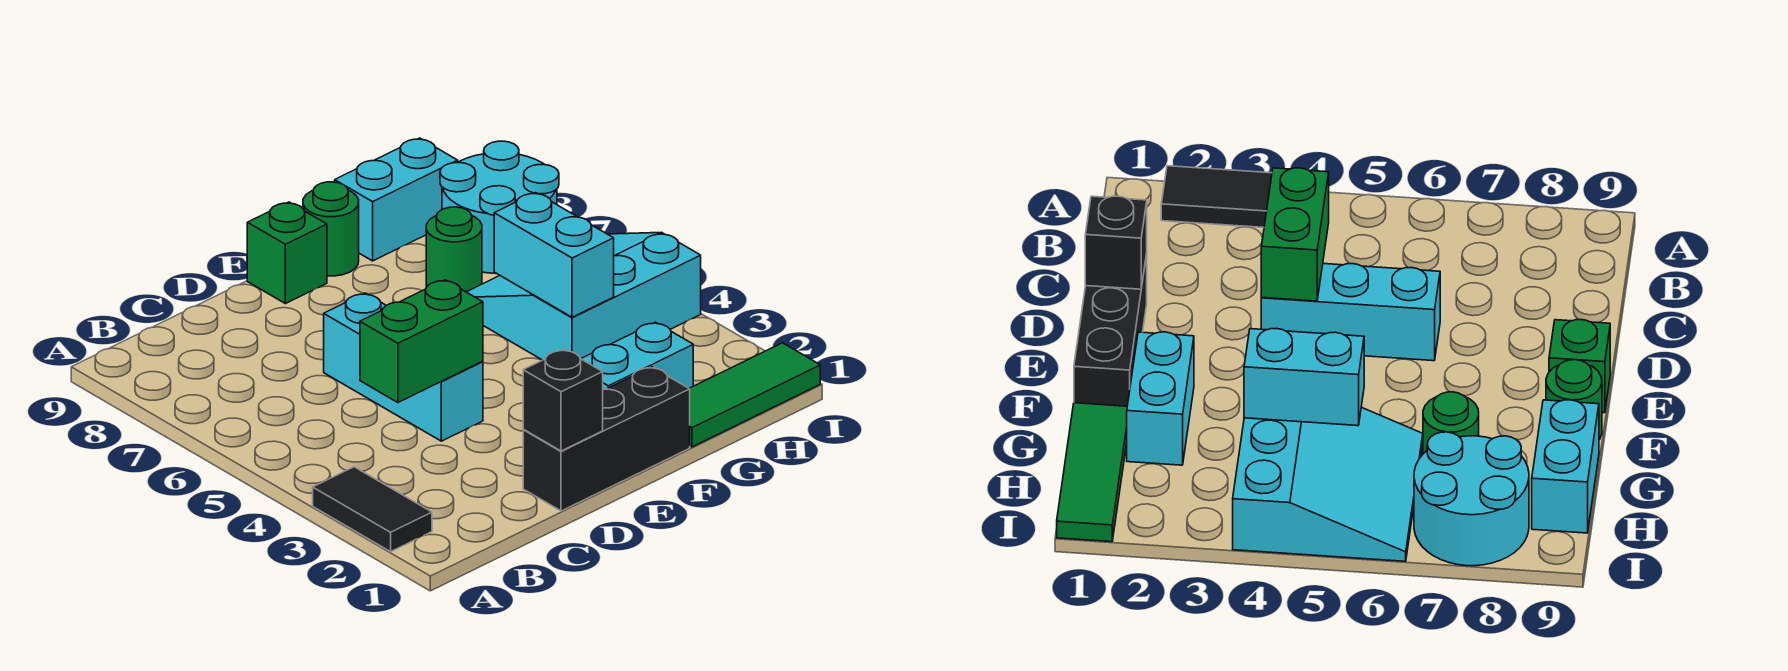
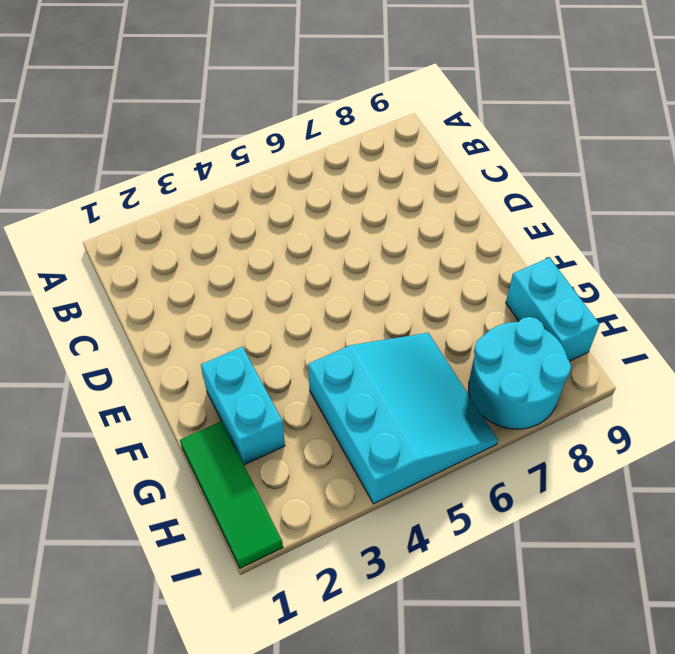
none -> black 1x2 tile [313,467,432,552]
none -> black 1x3 brick [523,367,690,511]
none -> cyan 1x3 brick [324,293,483,441]

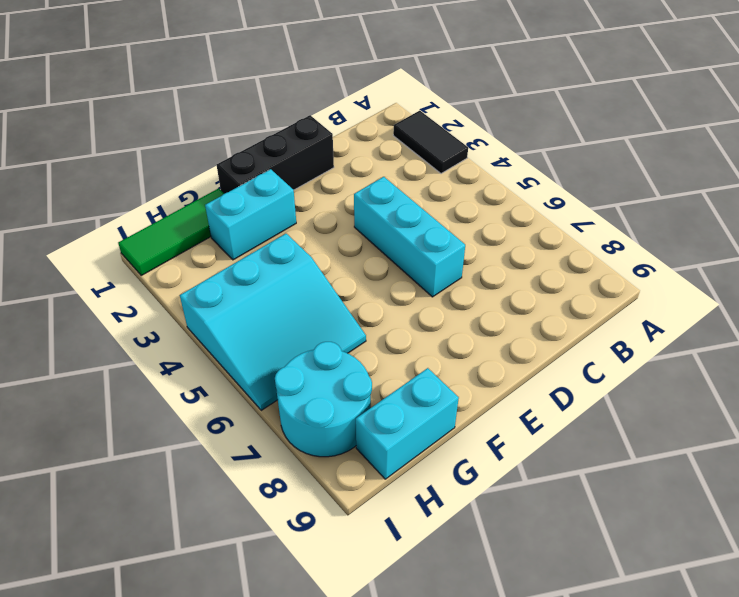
none -> green 1x1 brick [247,202,327,304]
none -> green 1x1 round brick [303,182,359,276]
none -> green 1x1 round brick [426,207,482,292]

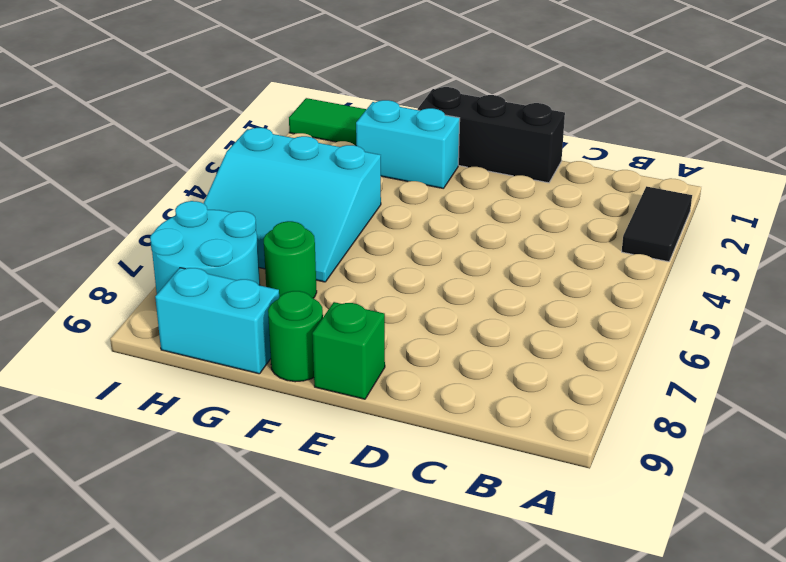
none -> cyan 1x3 brick [324,293,483,441]
none -> green 1x2 brick [360,280,483,403]
none -> black 1x1 brick [523,350,603,451]

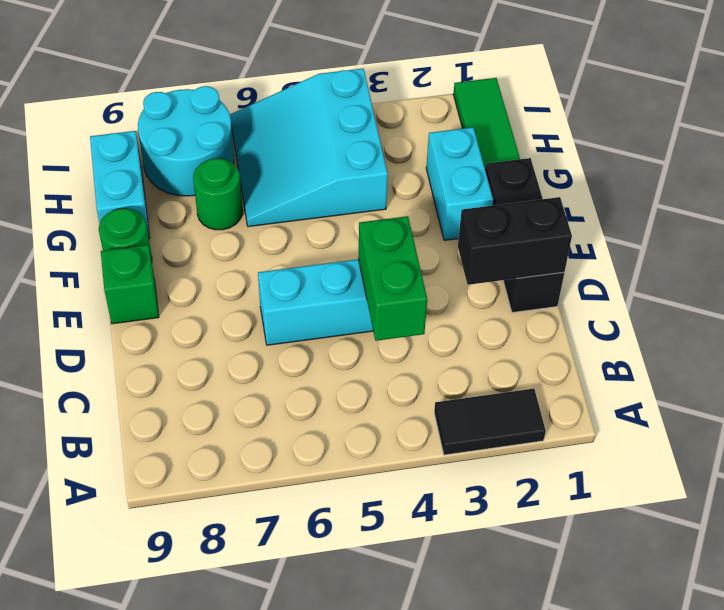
black 1x2 brick [458,197,572,285] -> black 1x1 brick [523,350,603,451]
none -> cyan 1x2 brick [494,193,614,317]

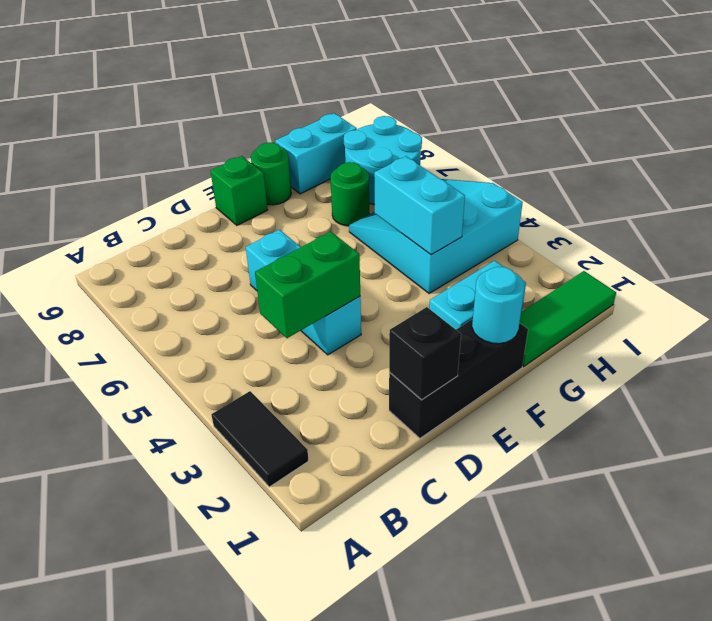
cyan 1x1 round brick [472,267,524,344] -> none

